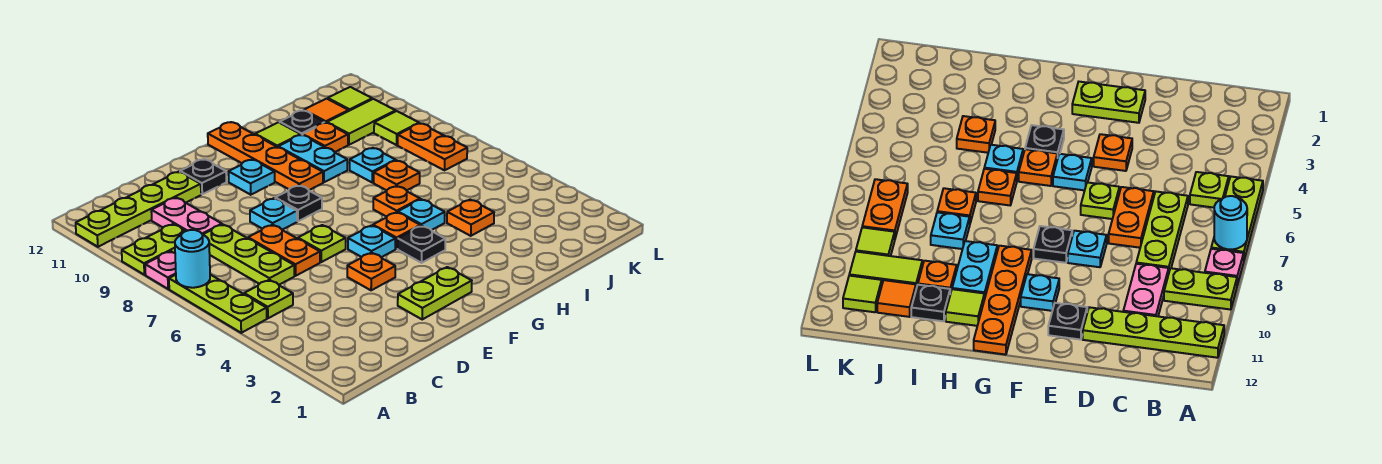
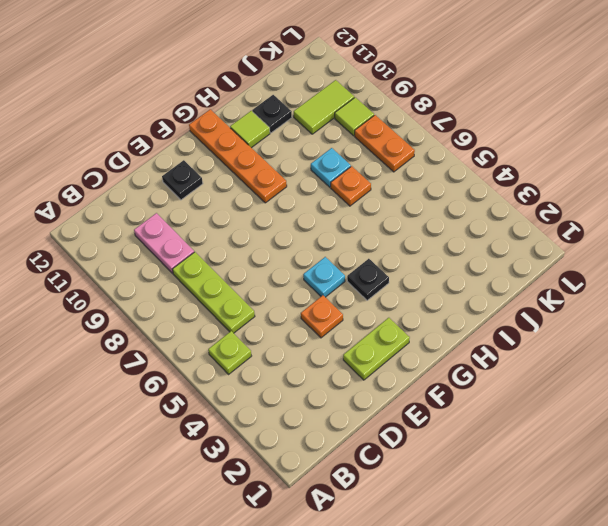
none -> lime 1x3 plate [169,275,267,333]
none -> pink 1x1 plate [145,251,176,289]
none -> lime 1x2 plate [122,224,185,275]
none -> lime 1x4 plate [76,172,201,247]

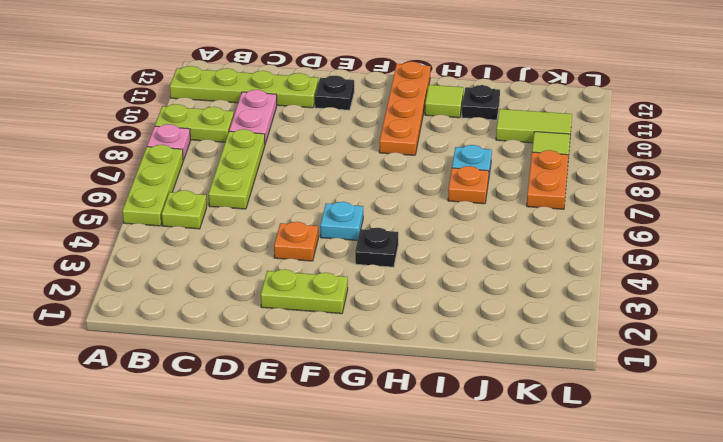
none -> orange 1x2 plate [248,225,320,276]
none -> lime 1x1 plate [298,225,346,262]
none -> cyan 1x1 plate [250,198,297,230]
none -> black 1x1 plate [275,185,322,221]

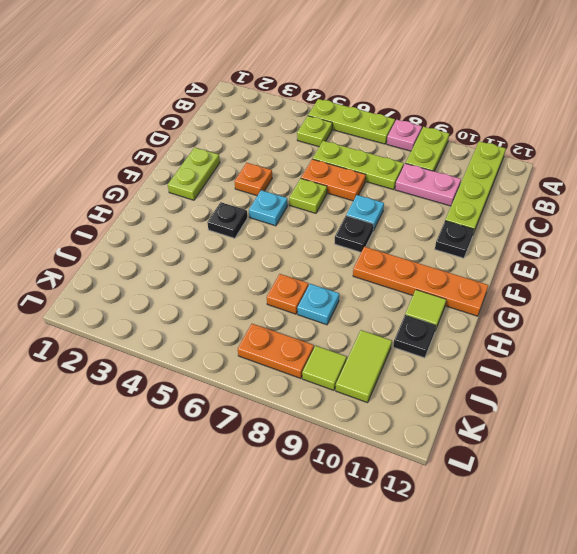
none -> cyan 1x1 plate [228,159,275,195]
none -> orange 1x1 plate [373,212,420,249]
none -> cyan 1x1 plate [398,199,445,230]
none -> orange 1x1 plate [373,186,420,217]

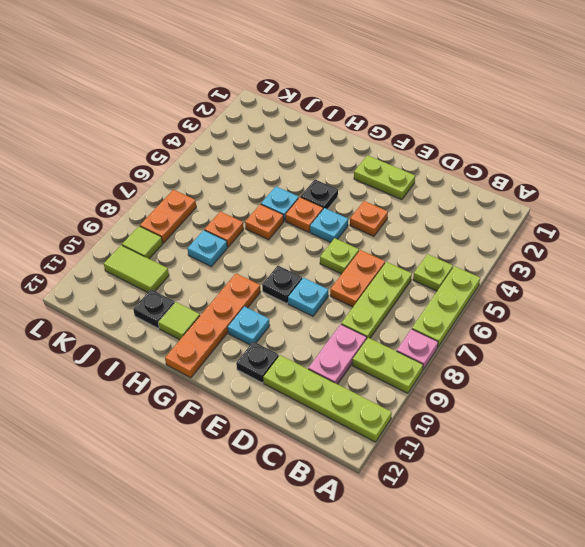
none -> cyan 1x2 plate [278,135,347,182]
none -> orange 1x1 plate [447,200,494,236]
none -> orange 1x1 plate [303,123,348,152]
none -> orange 1x1 tile [304,99,349,123]

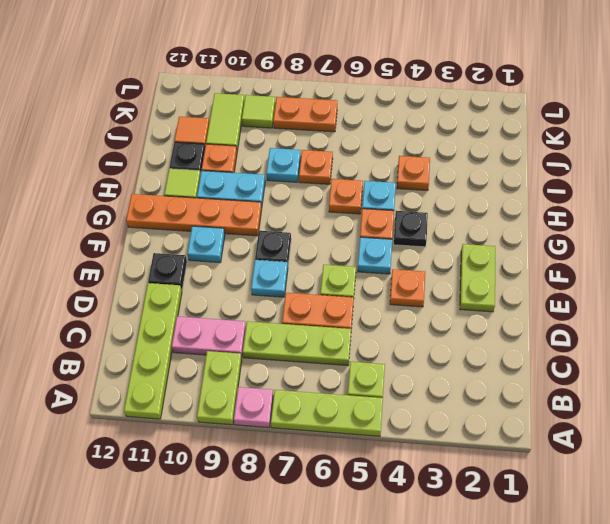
none -> lime 1x1 tile [328,87,372,111]
none -> cyan 1x1 round brick [175,230,210,288]

